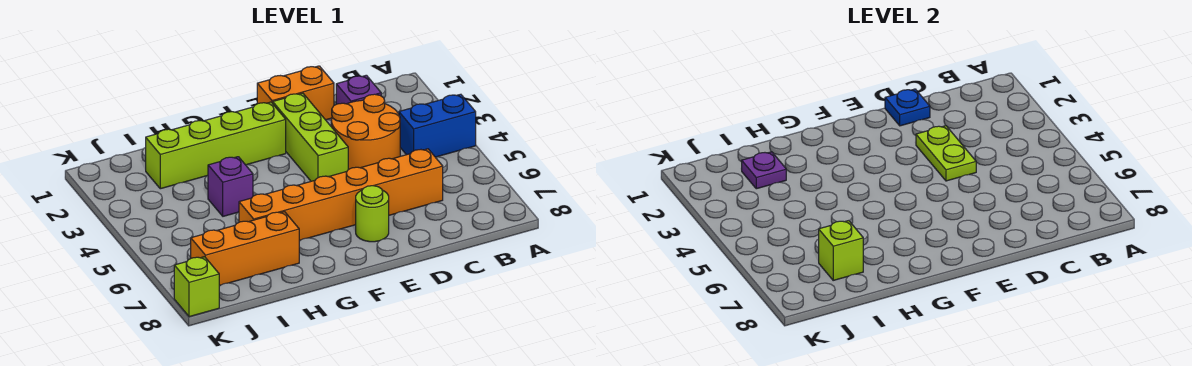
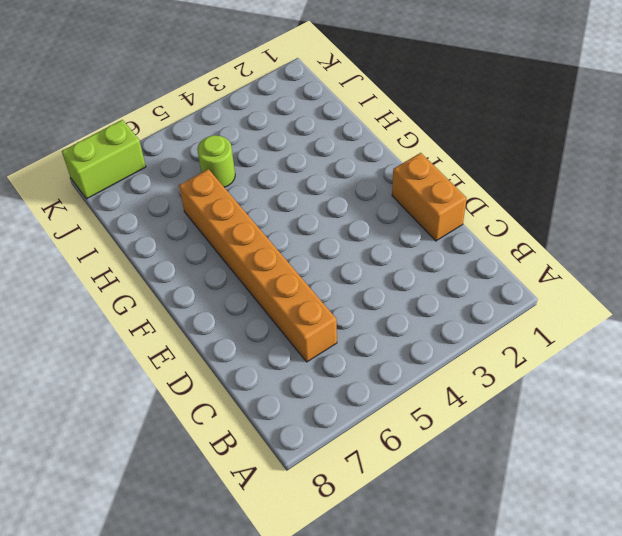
lime 1x1 round brick [197,135,235,187] -> lime 1x1 round brick moved to [356,186,389,242]
lime 1x2 brick [62,120,146,199] -> lime 1x1 brick [174,257,219,317]
none -> blue 1x2 brick [399,94,476,157]
none -> purple 1x1 brick [336,75,381,104]
none -> orange 2x2 round brick [331,94,400,169]

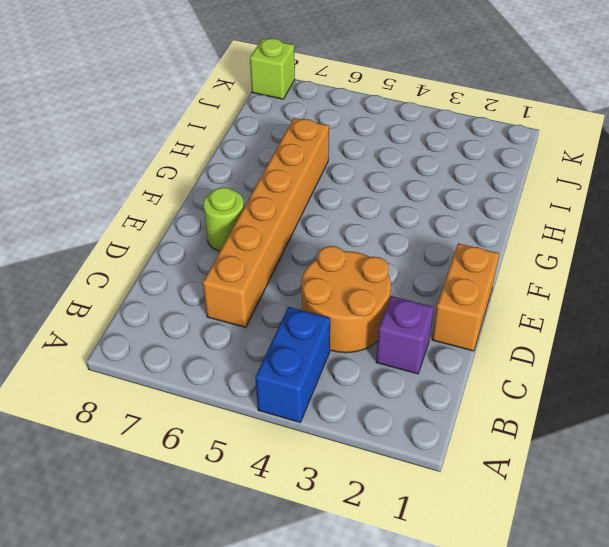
none -> lime 1x3 brick [273,93,348,181]
none -> lime 1x4 brick [146,102,286,189]
none -> purple 1x1 brick [208,157,253,216]

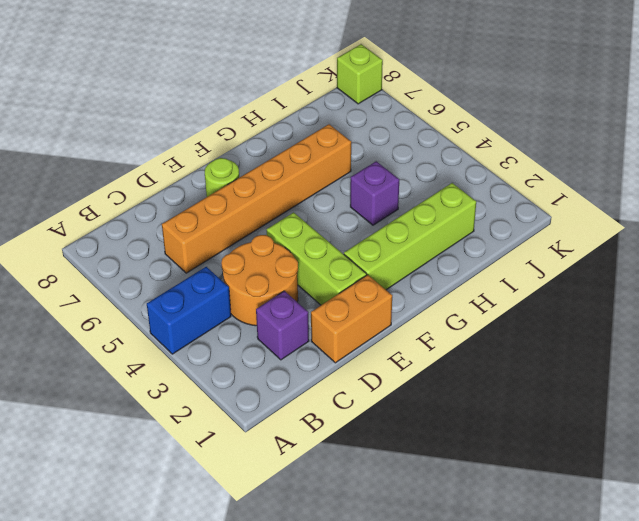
none -> orange 1x3 brick [191,212,299,286]
none -> blue 1x1 plate [885,89,930,126]
none -> lime 1x2 plate [916,126,976,181]

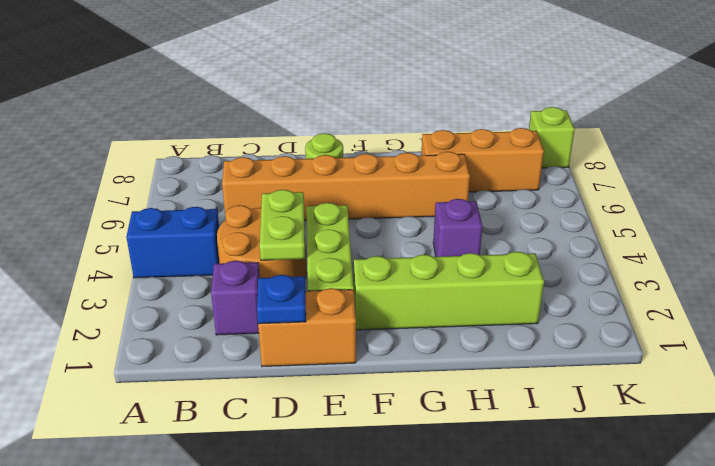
none -> purple 1x1 plate [742,152,786,189]
none -> lime 1x1 brick [819,221,863,280]

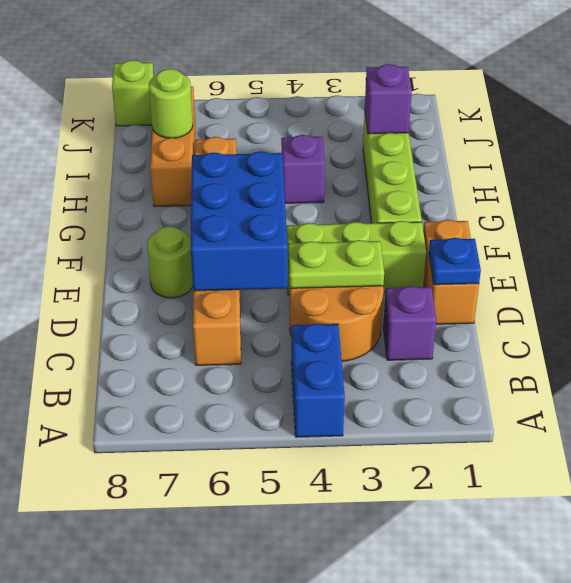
blue 2x3 brick [191,151,287,291] -> none
purple 1x1 brick [365,64,412,134] -> purple 1x1 plate [742,152,786,189]
lime 1x1 round brick [149,69,193,138] -> lime 1x1 brick [819,221,863,280]

